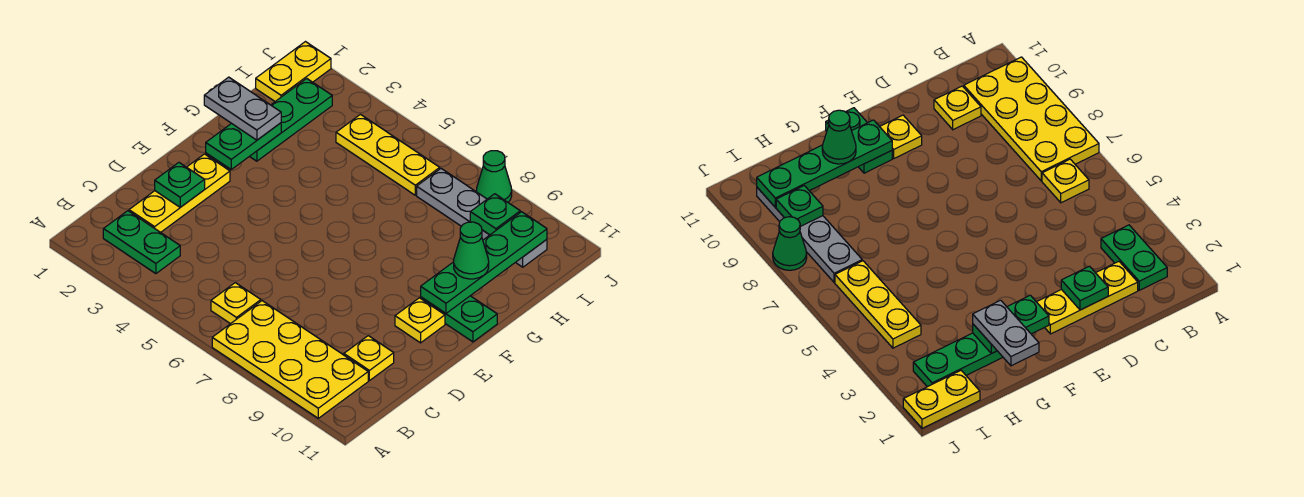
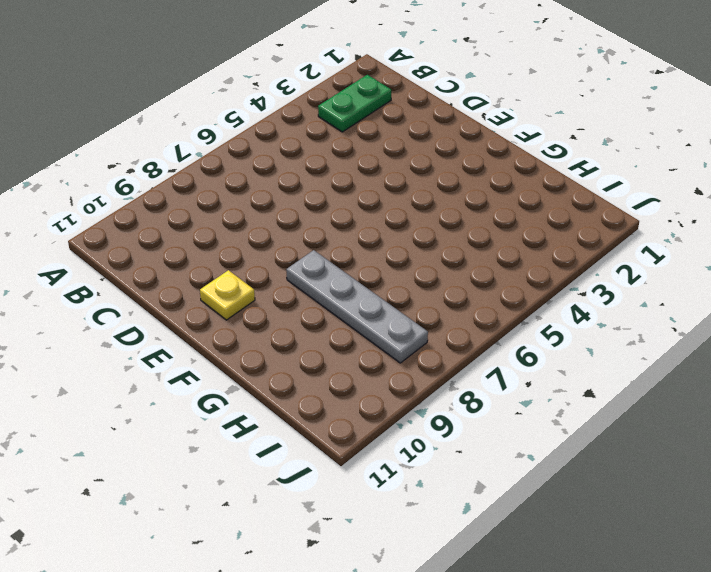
grey 1x4 plate [286,250,428,363] -> grey 1x4 plate turned to [417,169,547,267]
none -> yellow 2x4 plate [212,301,368,418]
none -> yellow 1x1 plate [211,283,261,324]
none -> yellow 1x3 plate [129,154,230,232]

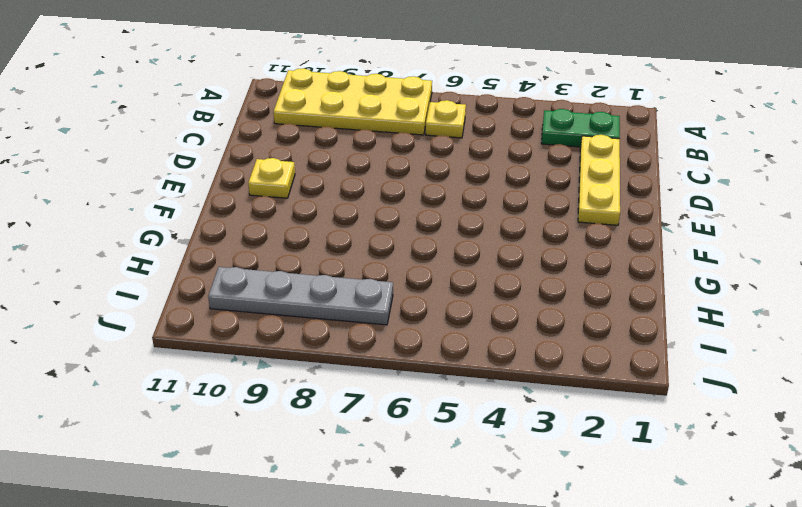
none -> yellow 1x1 plate [344,336,394,381]
none -> green 1x2 plate [421,296,497,342]
none -> green 1x3 plate [249,79,332,161]

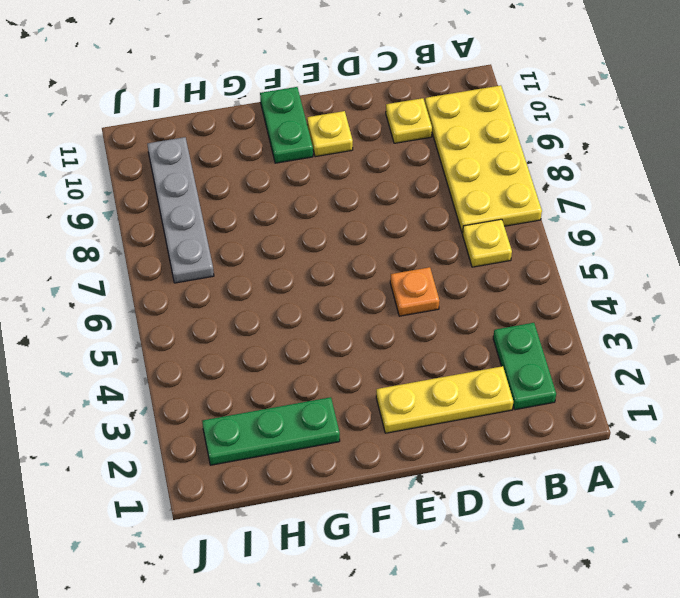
orange 1x1 plate [390,267,439,316] -> none
none -> yellow 1x2 plate [256,42,331,101]
none -> yellow 1x3 plate [336,114,440,195]
none -> green 1x1 cone [477,151,512,202]

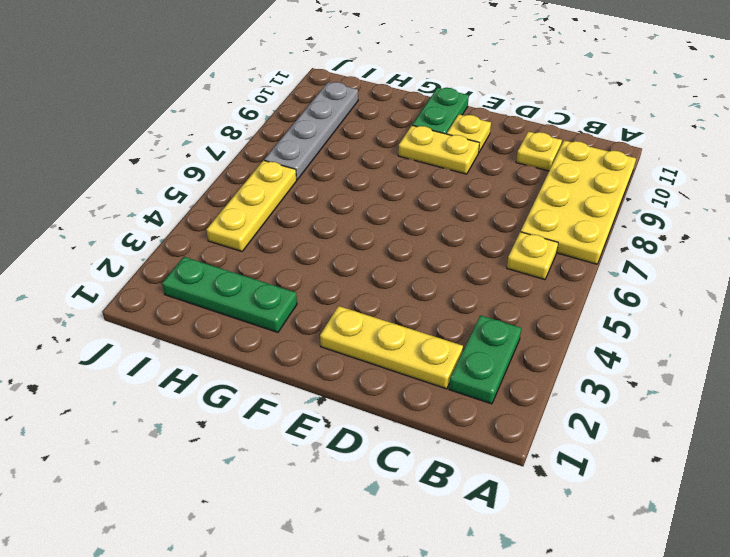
yellow 1x2 plate [398,125,479,174] -> yellow 1x2 plate moved to [256,42,331,101]
none -> green 1x1 cone [477,151,512,202]
none -> green 1x1 plate [155,163,205,207]
none -> green 1x2 plate [206,123,281,169]

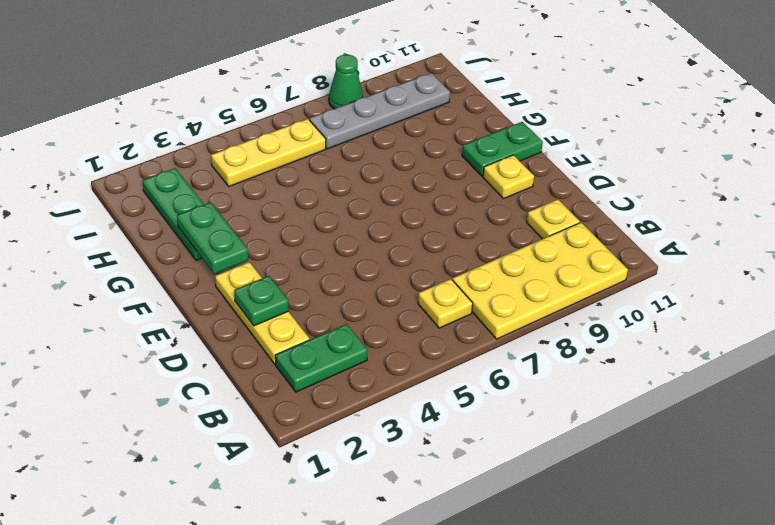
none -> yellow 1x2 plate [256,42,331,101]
none -> green 1x4 plate [421,212,547,313]
none -> green 1x1 plate [470,194,520,235]

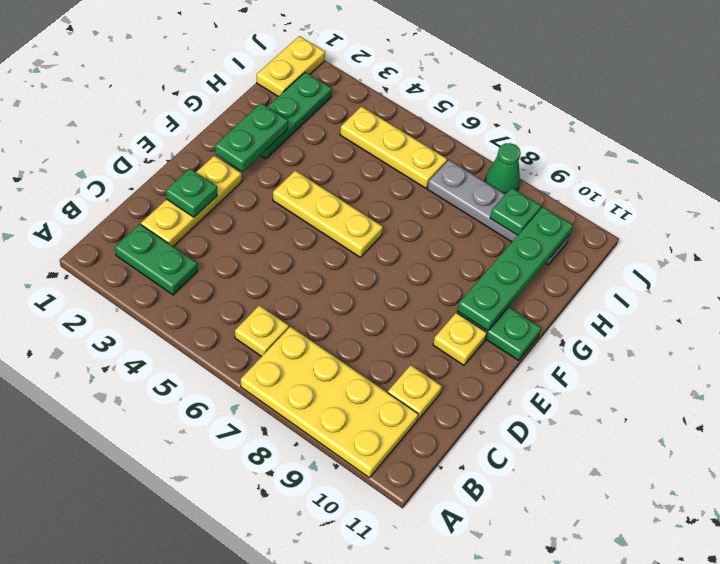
yellow 1x3 plate [273,171,383,257] -> none
none -> grey 1x2 plate [204,77,281,140]
none -> green 1x1 cone [454,222,489,279]

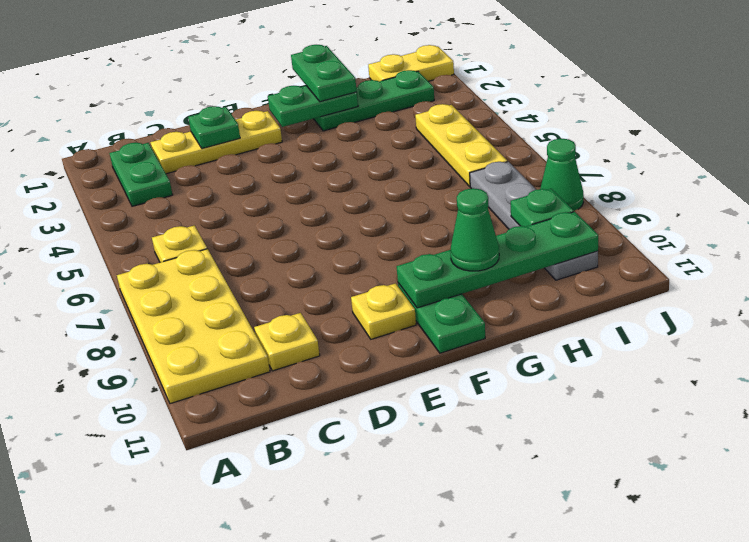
green 1x2 plate [291,45,357,102] -> grey 1x2 plate [204,77,281,140]

